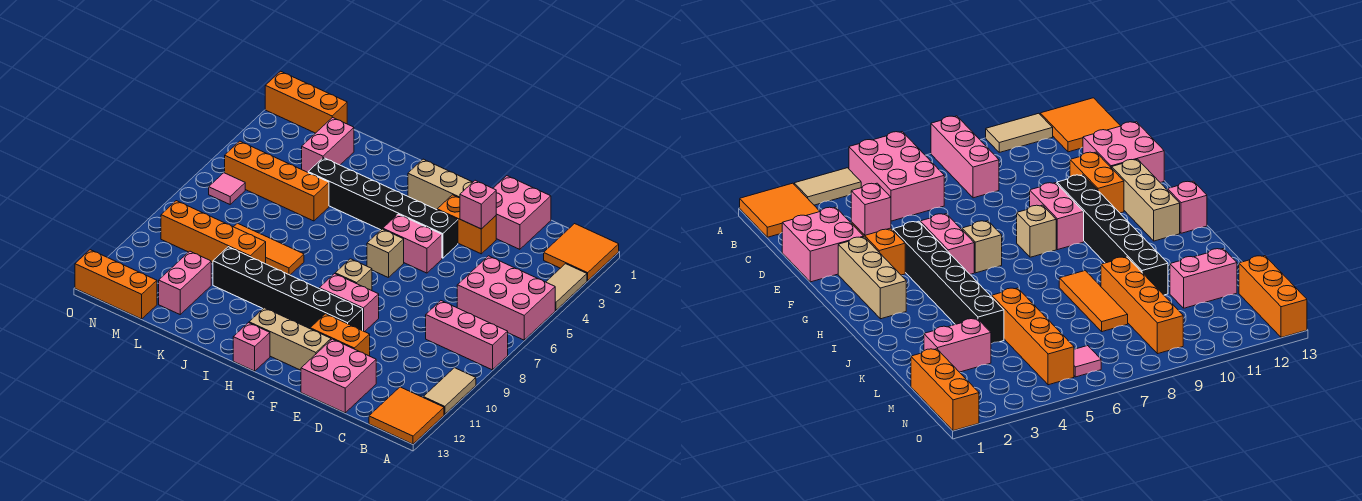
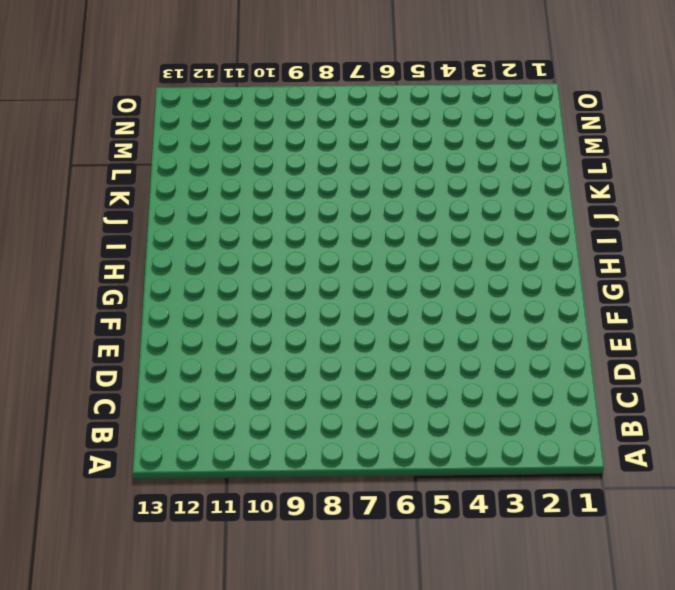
none -> orange 2x2 tile [544,224,619,281]
none -> tan 1x2 tile [546,264,587,310]
none -> pink 2x3 brick [457,256,555,340]

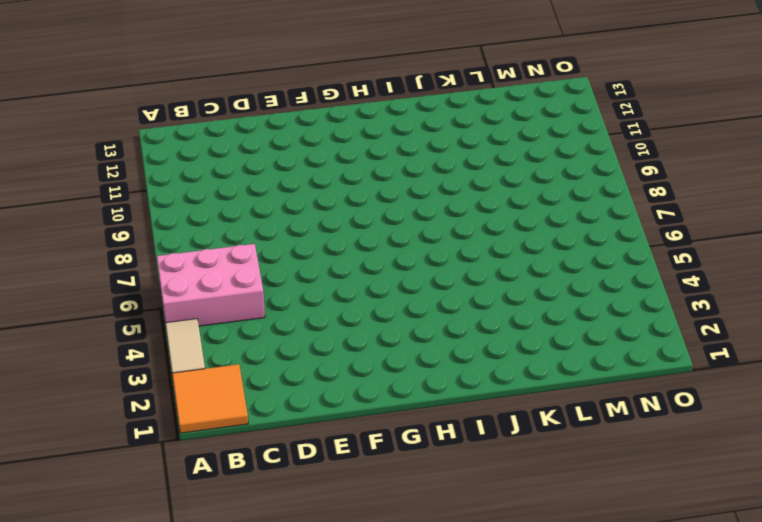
none -> pink 1x3 brick [426,301,508,370]
none -> tan 1x2 tile [423,368,476,414]
none -> orange 2x2 tile [369,387,444,444]

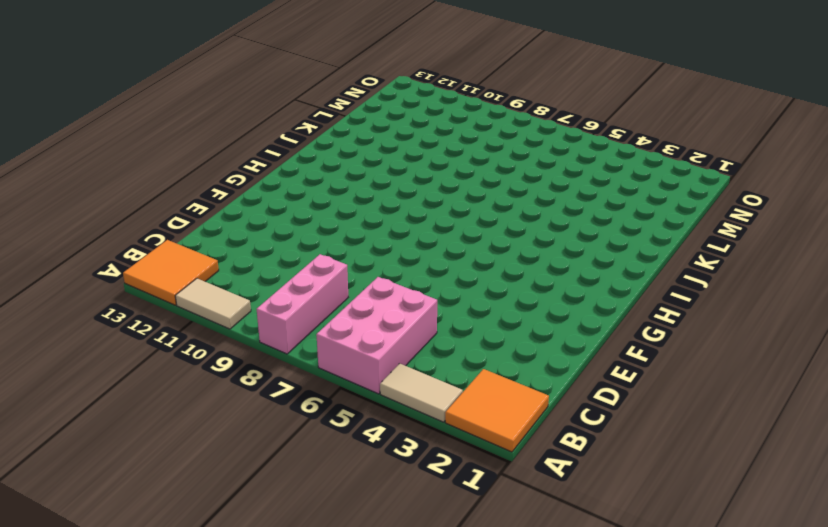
none -> pink 2x2 brick [493,176,551,249]
none -> pink 2x2 brick [301,339,376,413]
none -> orange 1x2 brick [437,195,496,254]

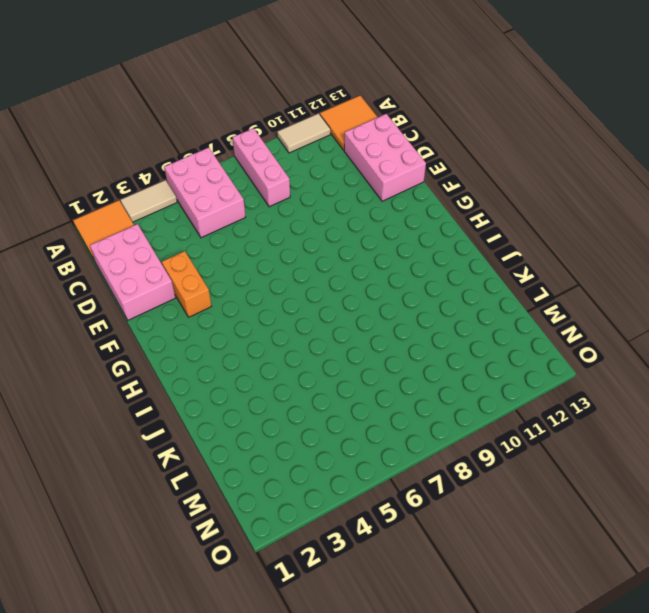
pink 2x3 brick [90,224,175,320] -> pink 2x2 brick [493,176,551,249]
pink 2x3 brick [344,114,426,201] -> pink 2x2 brick [301,339,376,413]
none -> orange 1x2 brick [310,314,370,356]
none -> tan 1x3 brick [408,159,473,210]
none -> black 1x6 brick [308,158,458,258]

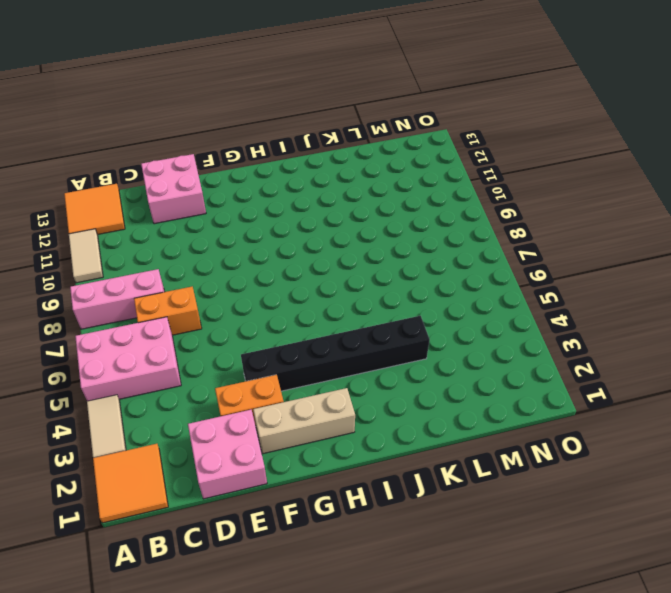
orange 1x2 brick [134,287,202,335] -> orange 1x2 brick moved to [310,314,370,356]
none -> pink 1x2 brick [383,214,442,273]
none -> pink 1x2 brick [319,274,379,332]
none -> black 1x6 brick [213,247,363,331]

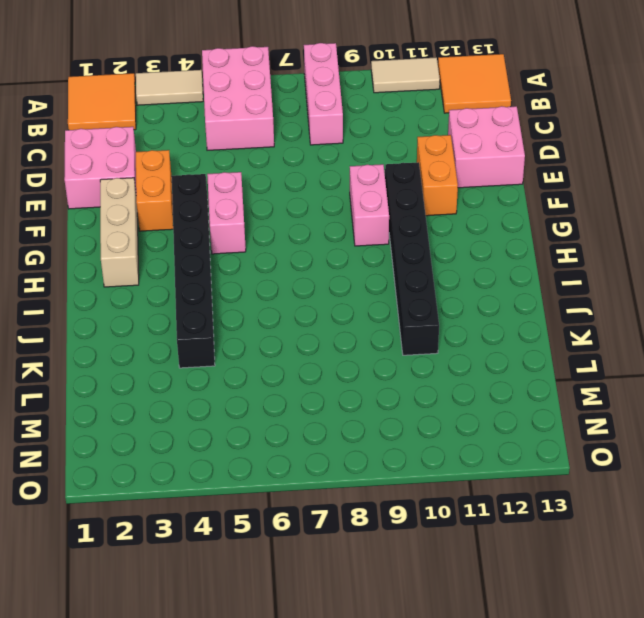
none -> tan 1x3 brick [249,308,331,370]
none -> tan 1x1 brick [367,229,404,278]
none -> tan 1x1 brick [335,259,372,291]

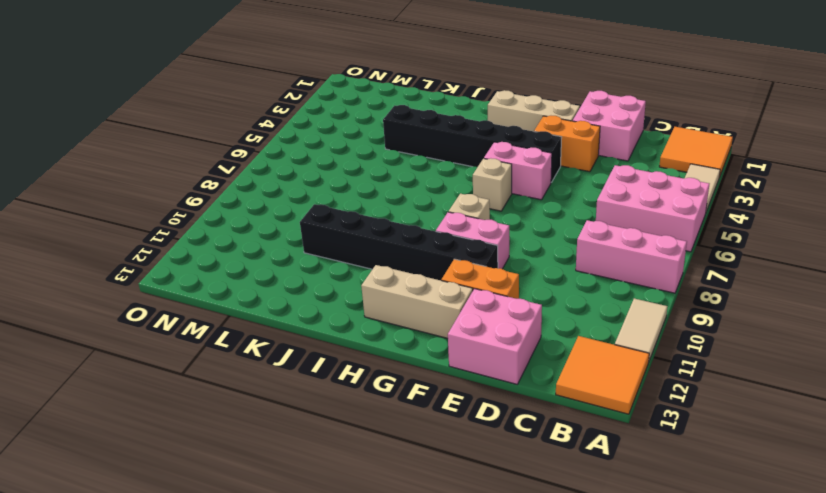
none -> pink 1x1 brick [233,323,270,371]
none -> orange 1x3 tile [234,223,304,275]
none -> orange 1x4 brick [225,141,329,221]

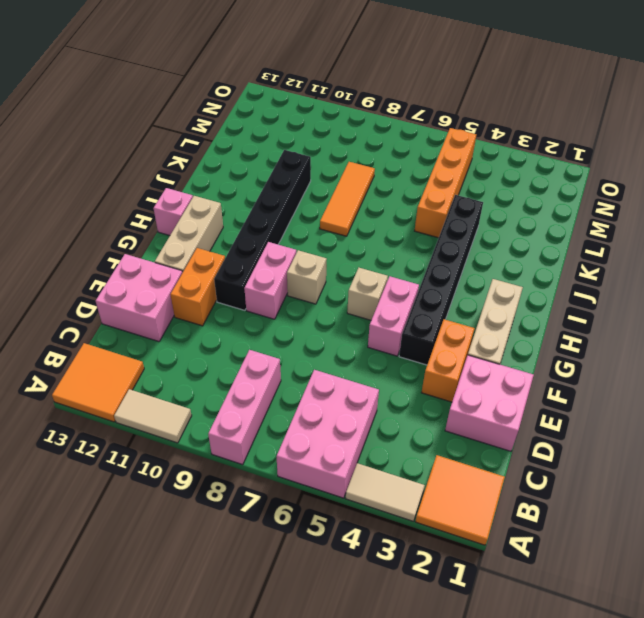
none -> orange 1x4 brick [161,201,266,264]
none -> pink 1x2 brick [302,117,354,172]
none -> pink 1x2 brick [159,251,211,314]

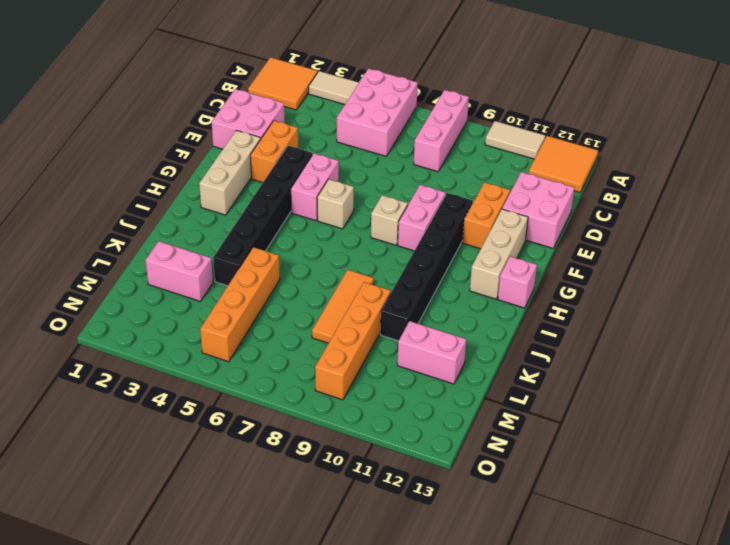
none -> orange 1x3 brick [265,71,347,133]
none -> orange 1x3 brick [75,250,157,319]
none -> pink 1x1 tile [209,173,245,204]

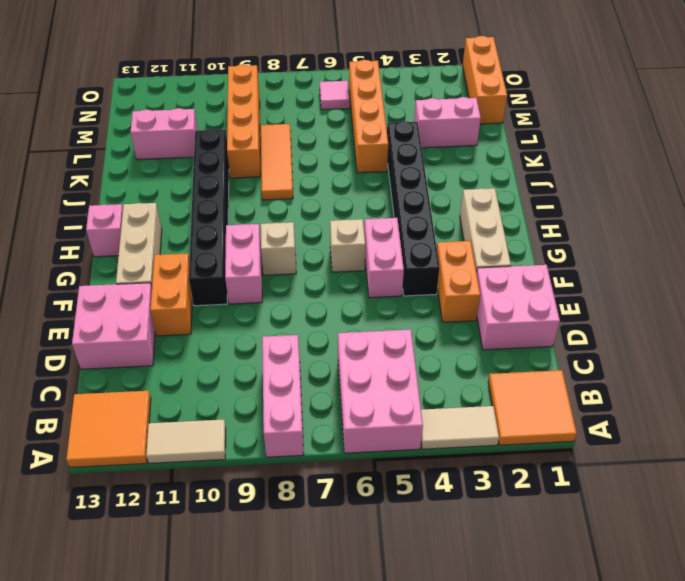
none -> orange 1x3 brick [75,250,157,319]
none -> pink 1x1 brick [460,180,496,229]

